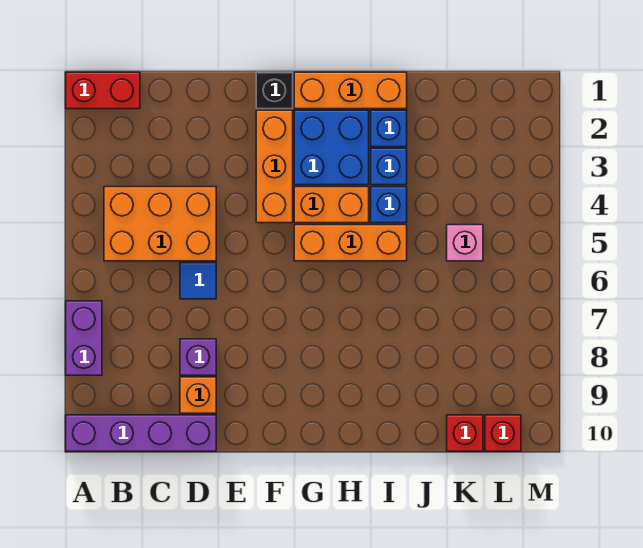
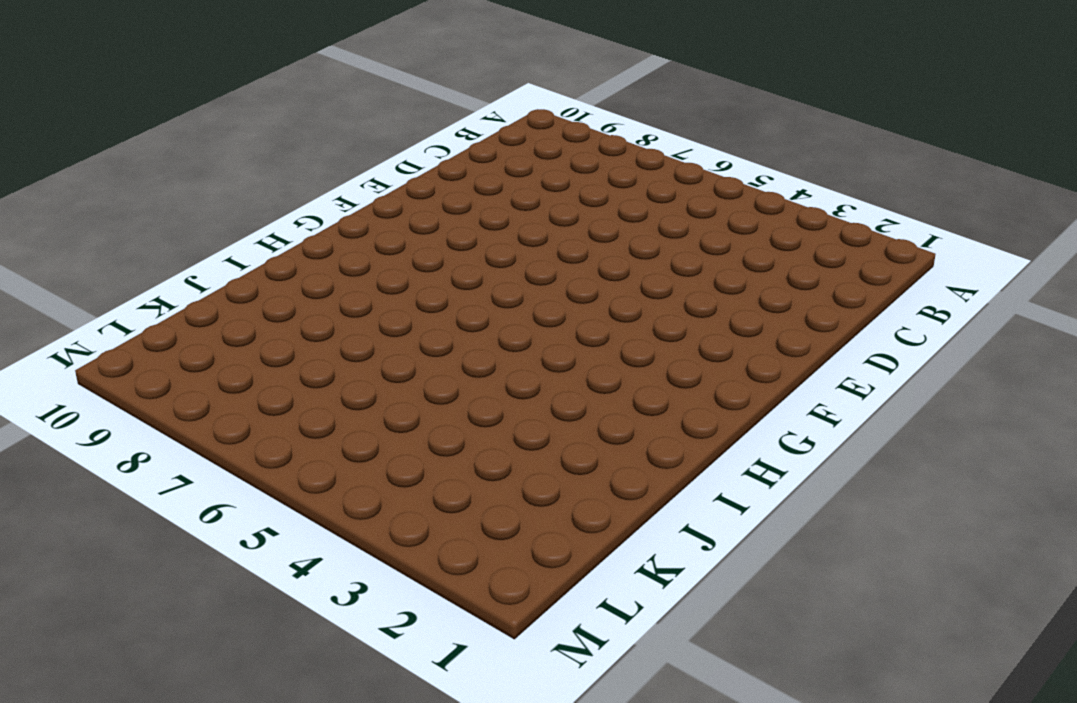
none -> red 1x2 brick [66,72,140,109]
none -> purple 1x2 brick [66,301,102,375]
none -> purple 1x4 brick [66,415,216,451]

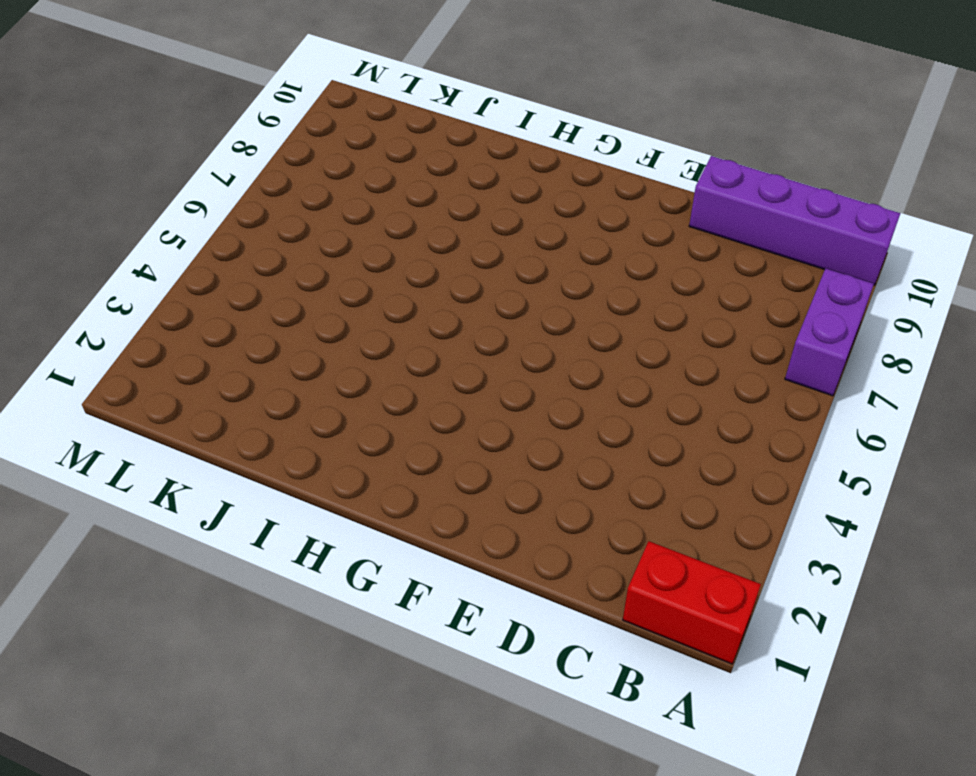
none -> orange 2x3 brick [104,187,216,261]
none -> blue 1x1 tile [180,263,216,299]
none -> purple 1x1 brick [180,339,216,375]

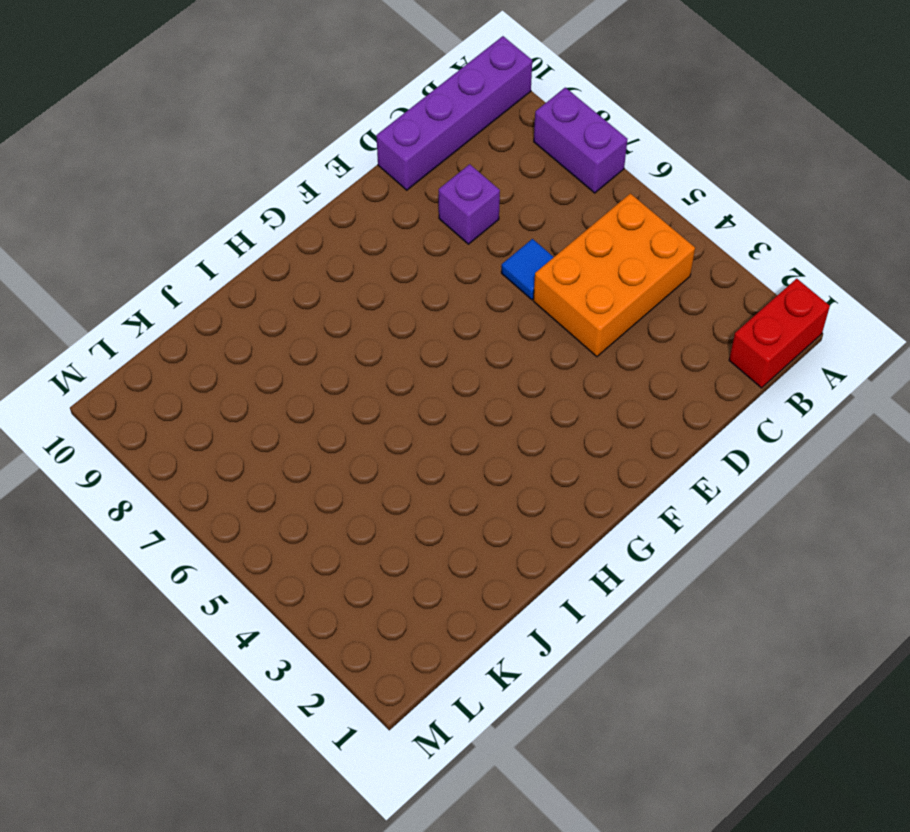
none -> orange 1x1 brick [180,377,216,413]
none -> black 1x1 brick [256,72,293,109]
none -> orange 1x3 brick [256,110,293,223]

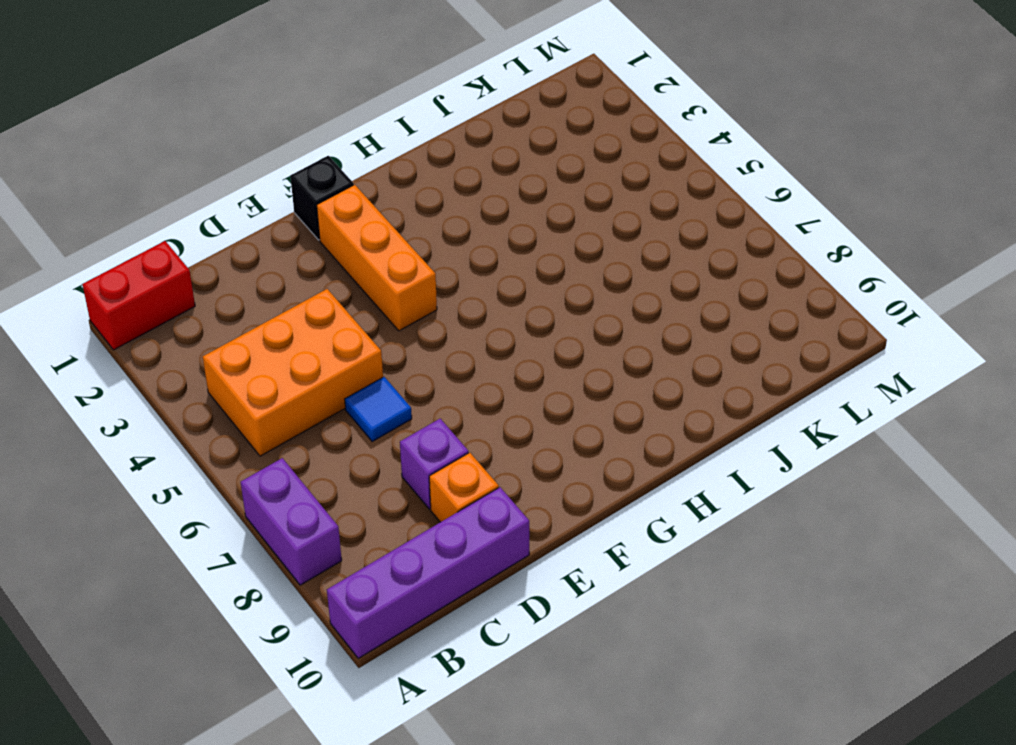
none -> orange 1x3 brick [294,72,407,109]
none -> blue 2x2 brick [294,110,369,185]
none -> orange 1x2 brick [294,187,369,223]

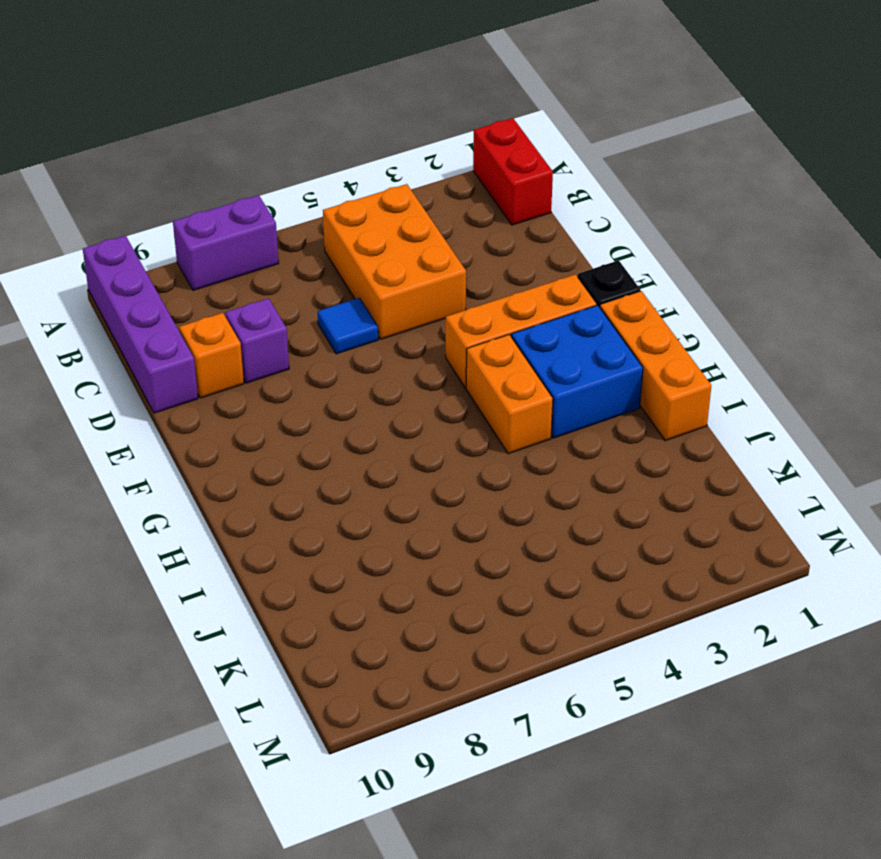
none -> orange 1x3 brick [294,225,407,261]
none -> blue 1x1 brick [371,110,407,147]
none -> blue 1x1 brick [371,148,407,185]

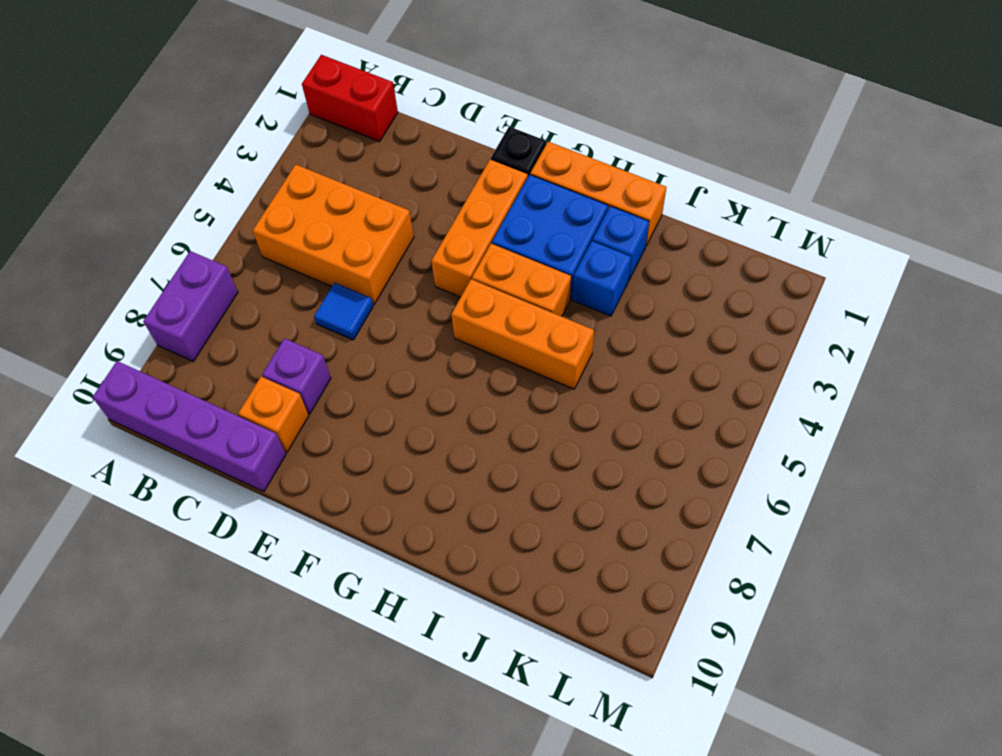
none -> blue 1x1 brick [371,187,407,223]
none -> pink 1x1 brick [447,225,483,261]
none -> red 1x1 brick [447,415,483,451]

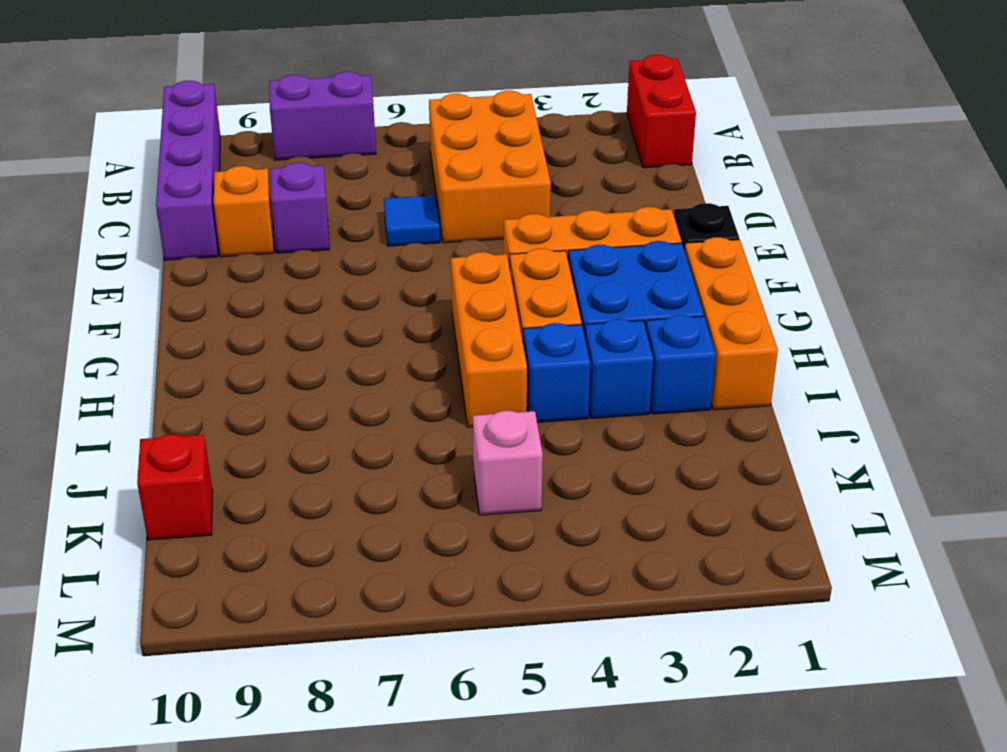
none -> red 1x1 brick [485,415,521,451]

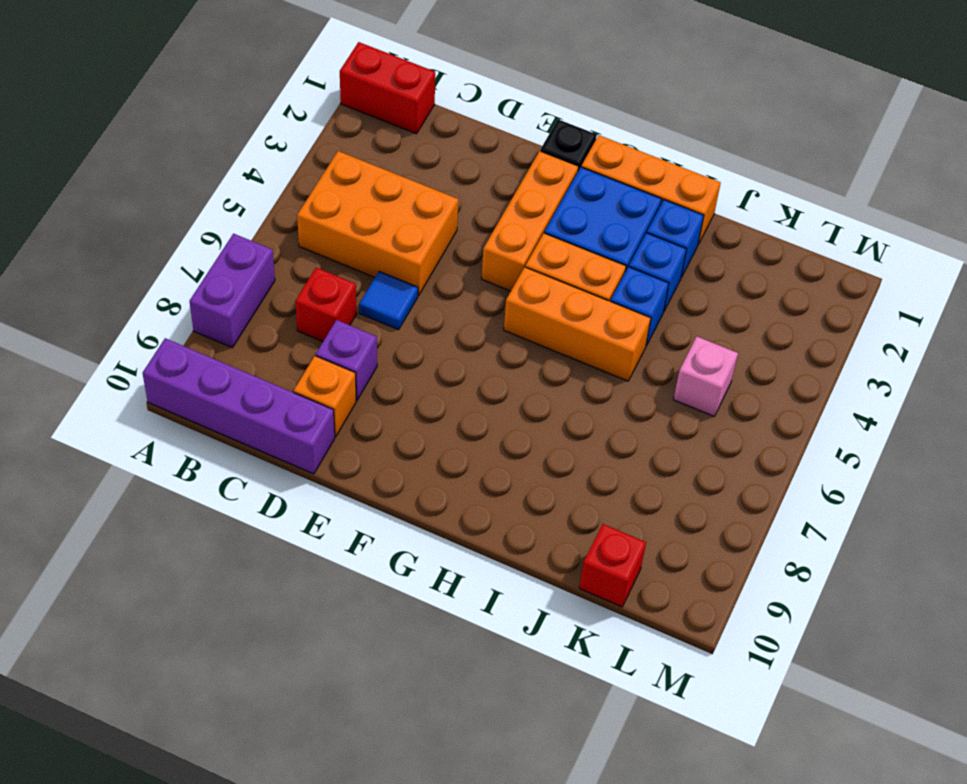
red 1x1 brick [295,268,356,342] -> red 1x1 brick moved to [485,415,521,451]

